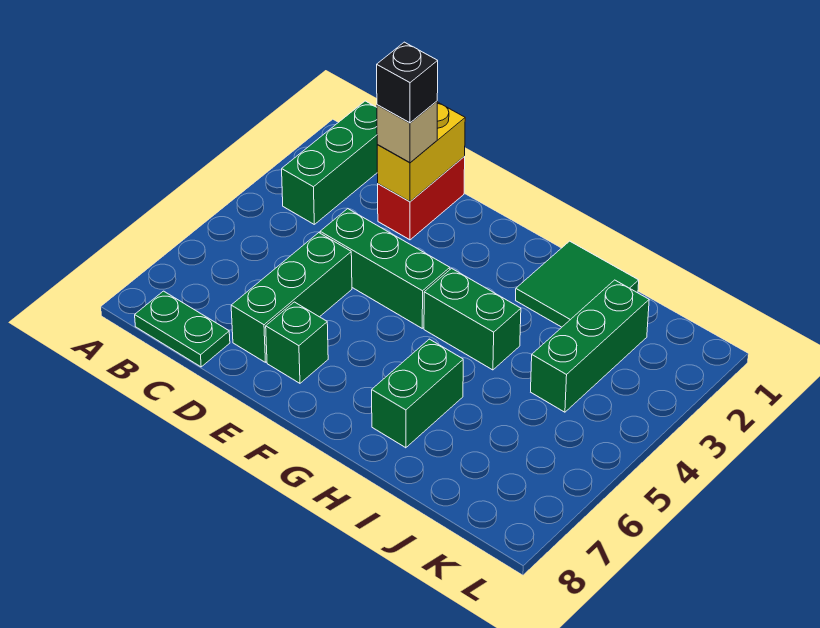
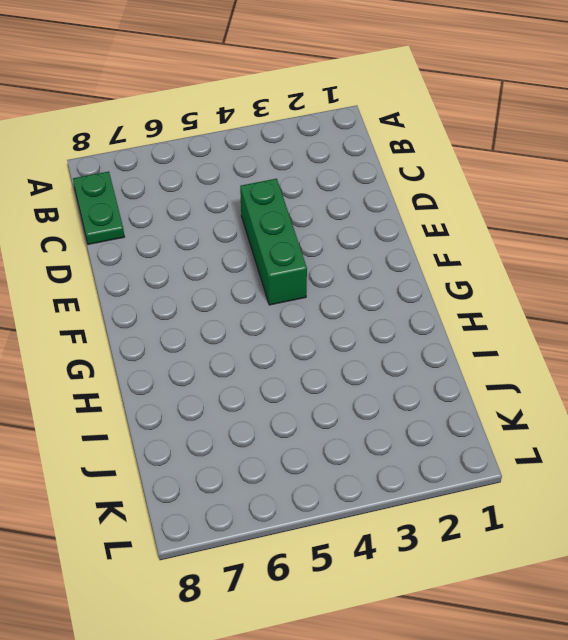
none -> green 1x3 brick [282,101,377,224]
none -> red 1x2 brick [378,157,465,240]
none -> green 1x3 brick [231,233,352,362]

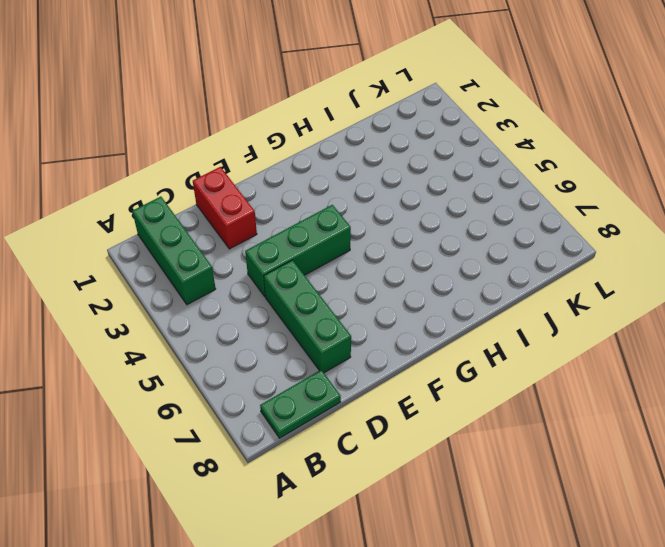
none -> green 1x1 brick [266,302,328,383]
none -> green 1x2 brick [424,268,521,370]
none -> green 2x2 tile [516,241,639,327]

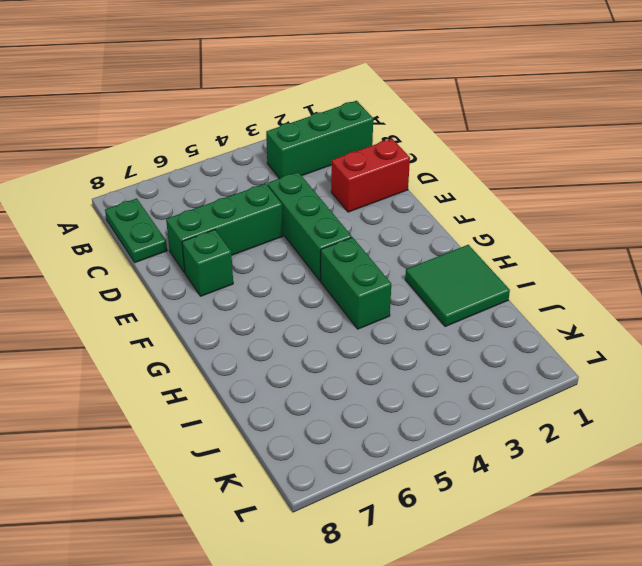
none -> green 1x2 brick [372,339,463,448]
none -> green 1x3 brick [531,280,649,412]
none -> yellow 1x2 brick [377,102,465,202]

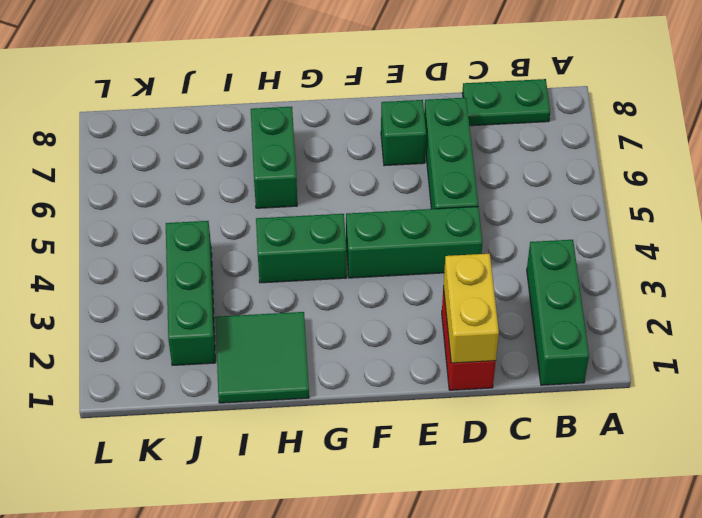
none -> tan 1x1 brick [377,101,437,163]
none -> black 1x1 brick [377,42,438,123]

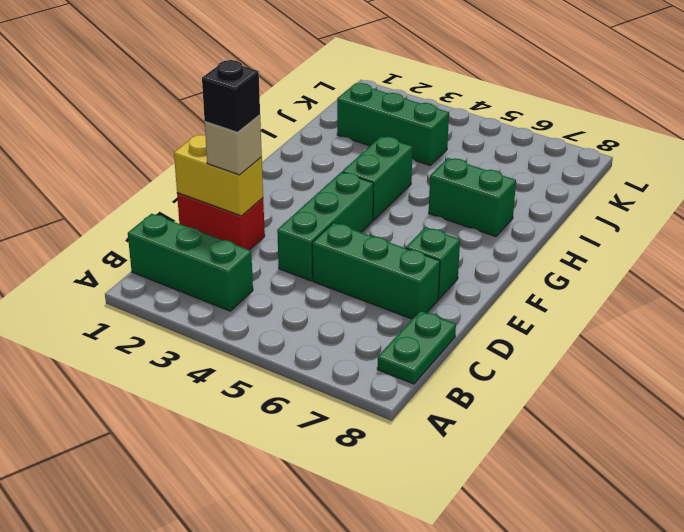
none -> green 2x2 tile [516,241,639,327]

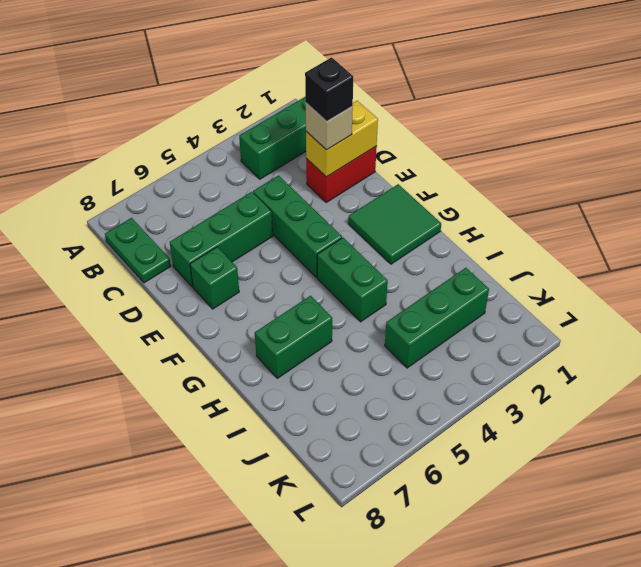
green 2x2 tile [348,184,441,264] -> green 2x2 tile moved to [516,241,639,327]

